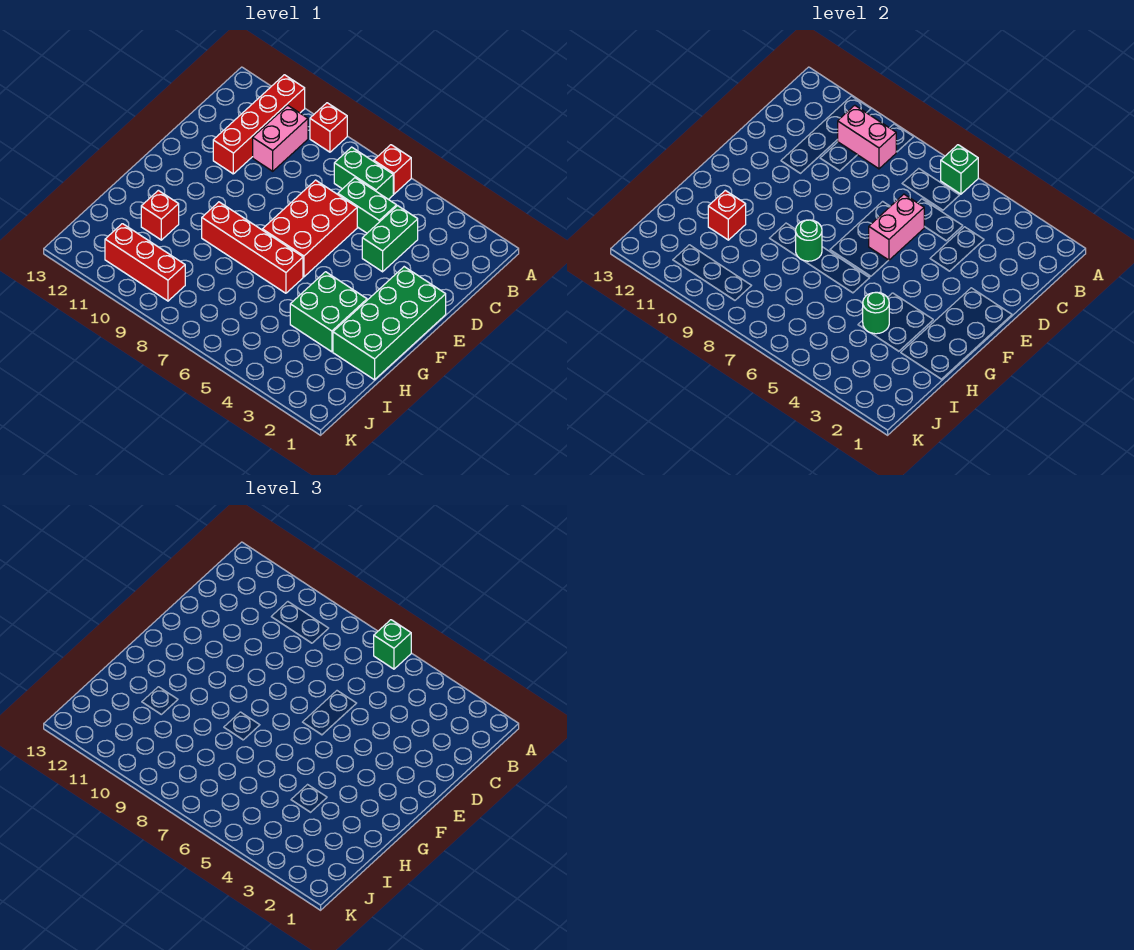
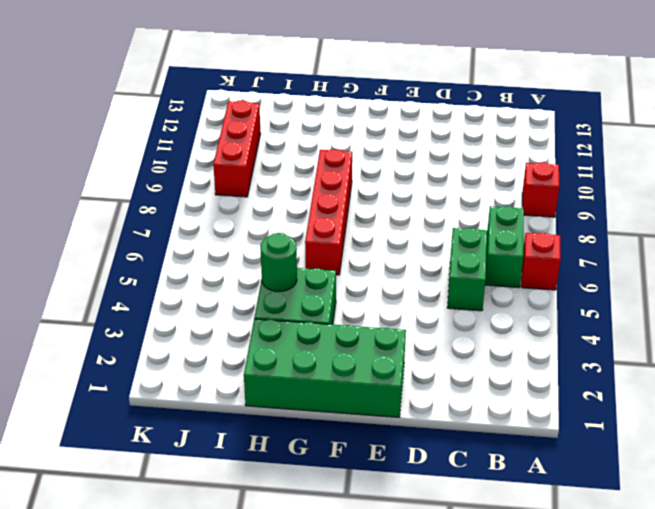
none -> red 1x4 brick [213,75,305,174]
none -> pink 1x2 brick [253,105,308,171]
none -> green 1x2 brick [362,206,418,272]

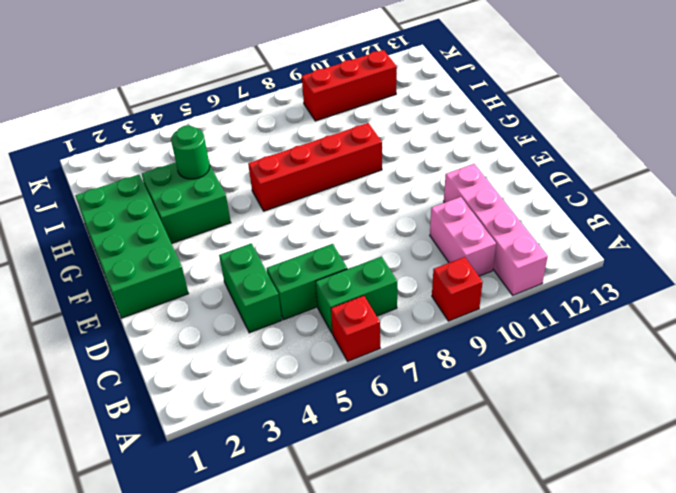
pink 1x4 brick [444,164,548,295] -> red 1x4 brick [213,75,305,174]
none -> red 2x3 brick [262,180,357,277]
none -> red 1x1 brick [141,190,179,240]
none -> green 1x1 brick [941,145,978,194]

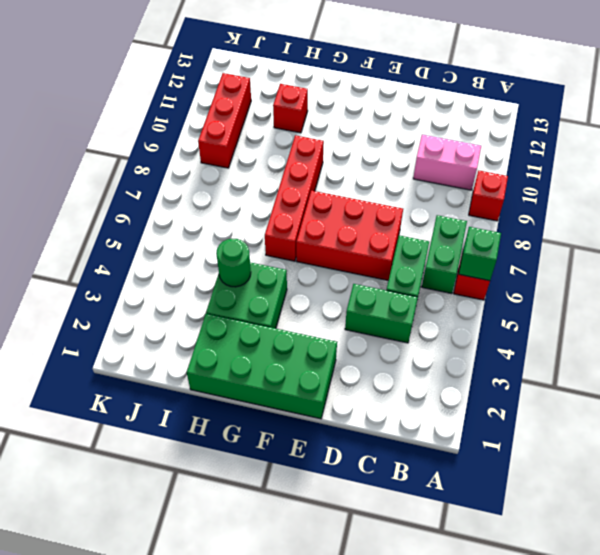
none -> red 1x4 brick [213,75,305,174]
none -> pink 1x2 brick [837,105,896,169]
none -> pink 1x2 brick [869,194,924,260]

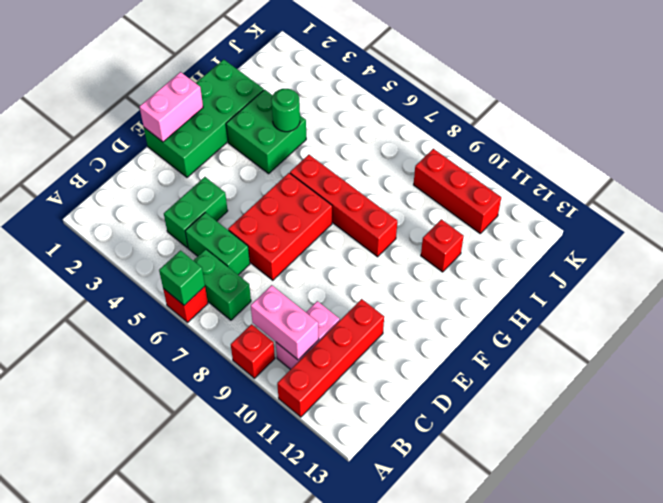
pink 1x2 brick [140,72,203,142] -> pink 1x2 brick moved to [869,194,924,260]
none -> green 1x1 round brick [796,220,822,261]
none -> red 1x1 brick [708,190,746,240]
none -> green 1x1 brick [374,620,411,669]

